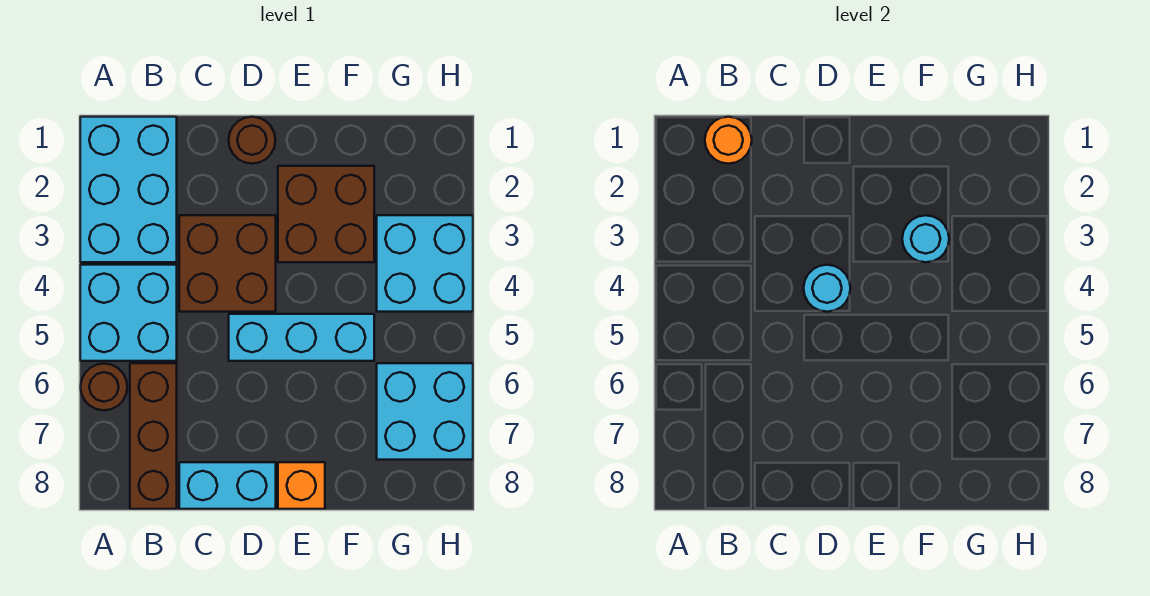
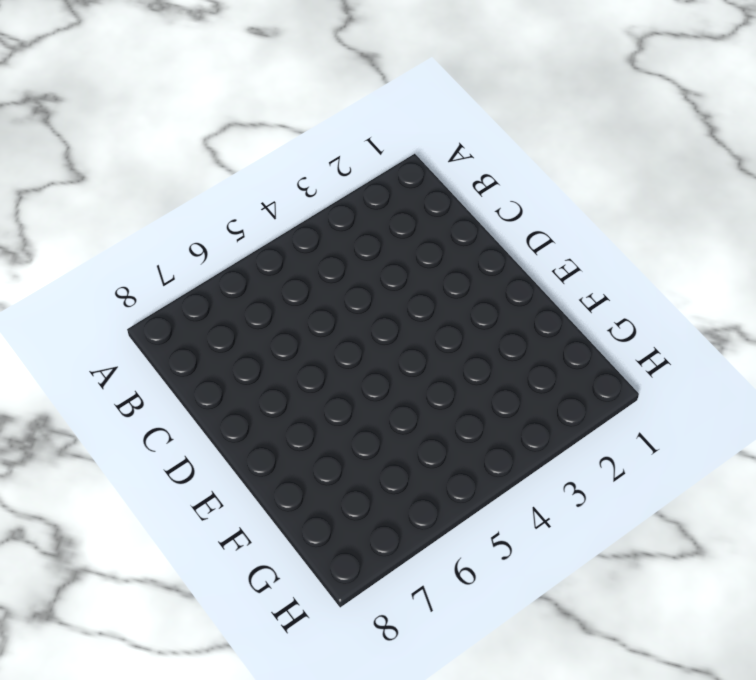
none -> cyan 2x3 brick [80,117,177,262]
none -> cyan 2x2 brick [80,265,177,361]
none -> brown 1x1 round brick [81,364,127,410]

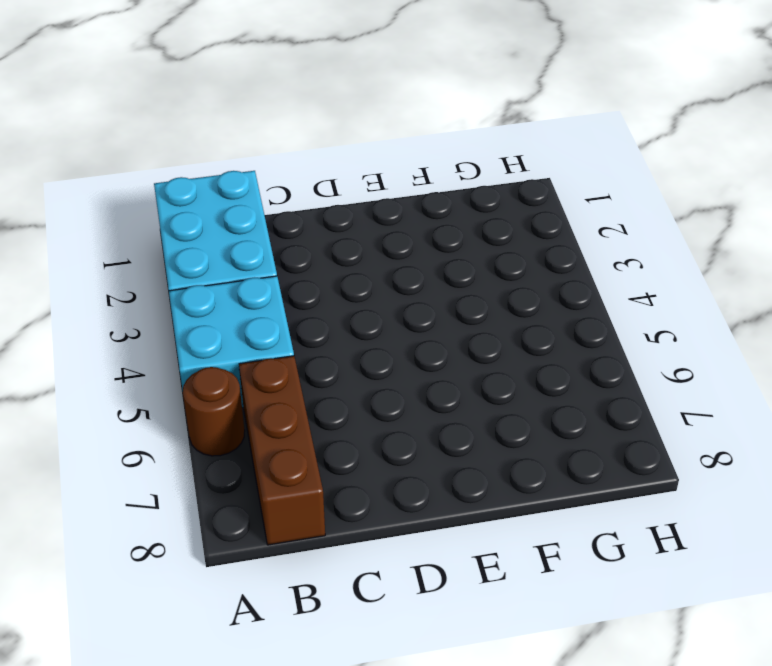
none -> brown 2x2 brick [179,215,276,312]
none -> cyan 1x2 brick [179,462,276,509]
none -> brown 1x1 round brick [229,117,275,164]

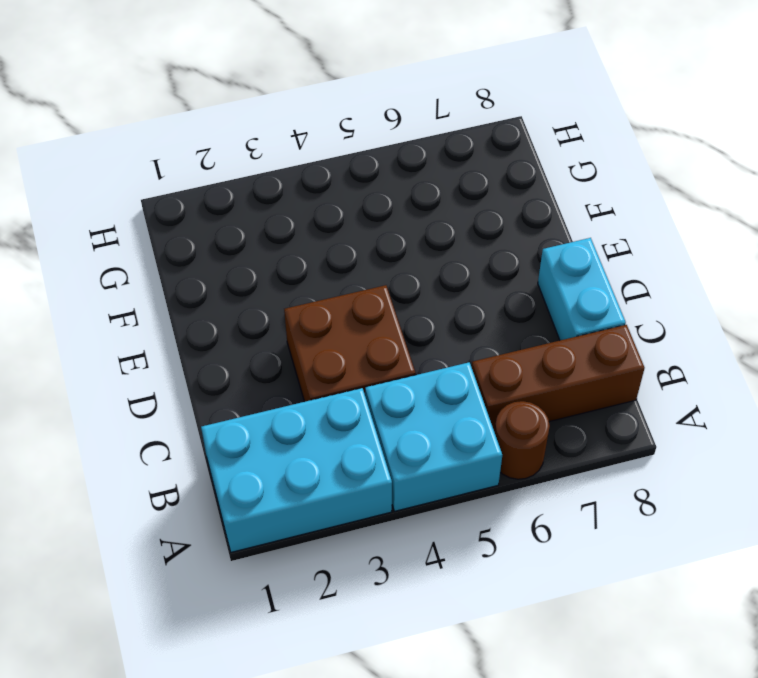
none -> brown 1x1 round brick [229,117,275,164]
none -> cyan 1x3 brick [229,314,374,361]
none -> brown 2x2 brick [278,166,374,262]

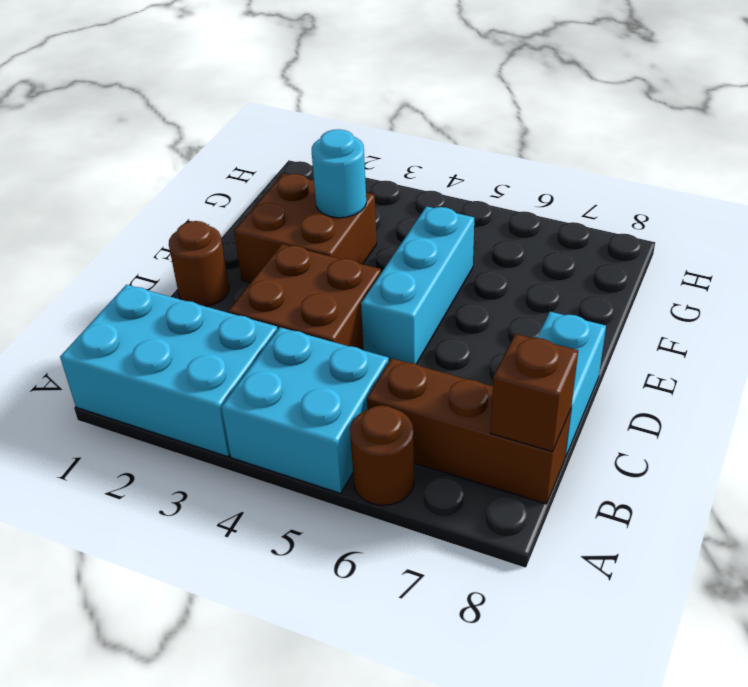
brown 1x1 brick [490,334,578,452] -> none
none -> orange 1x1 brick [278,462,325,509]
none -> cyan 2x2 brick [377,215,473,312]
none -> cyan 2x2 brick [377,363,473,460]

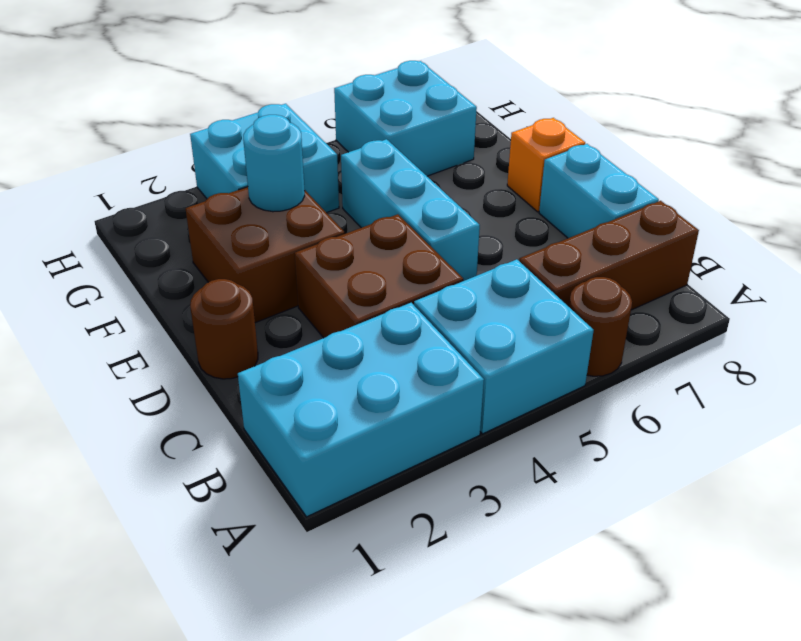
none -> orange 1x1 round brick [705,117,752,164]
none -> cyan 1x1 round brick [804,265,850,312]

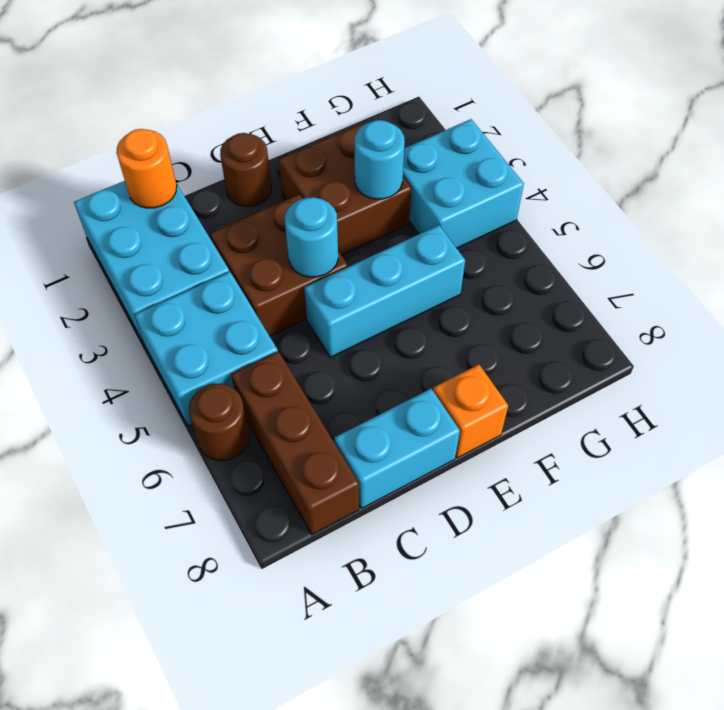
none -> cyan 2x2 brick [377,363,473,460]

